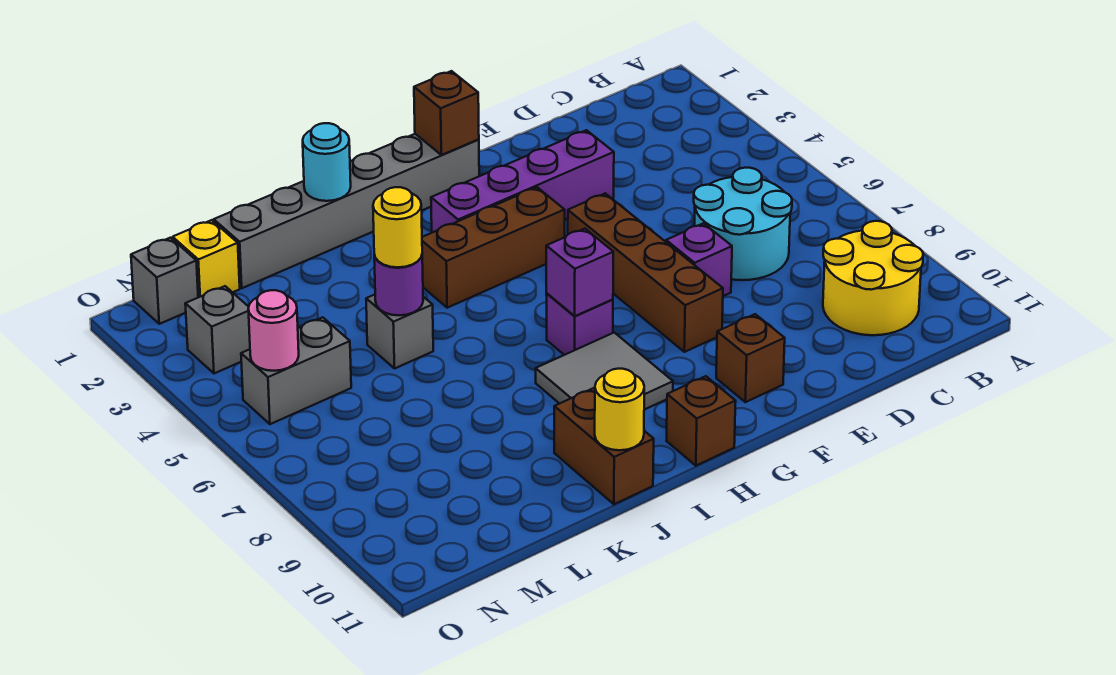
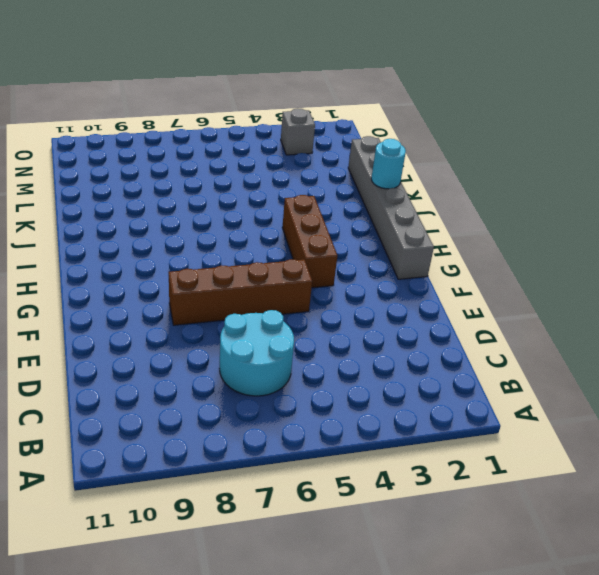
none -> yellow 2x2 round brick [823,221,923,335]
none -> purple 1x4 brick [431,130,614,233]
none -> purple 1x1 brick [666,223,732,296]

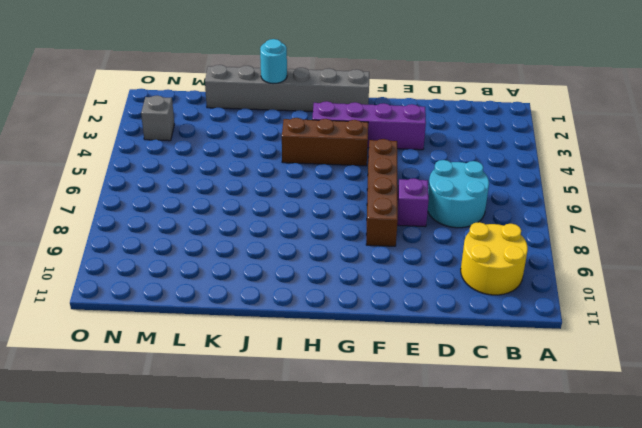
none -> brown 1x1 brick [716,314,785,402]
none -> purple 1x1 brick [546,294,613,355]
none -> grey 2x2 tile [536,333,673,410]

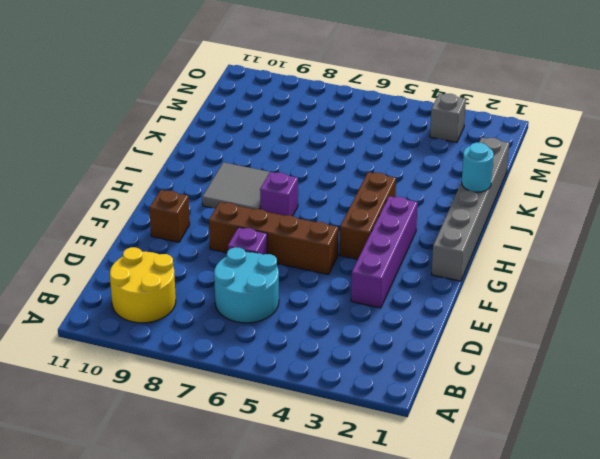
none -> brown 1x1 brick [667,376,736,466]
none -> brown 1x2 brick [554,388,654,504]
none -> grey 1x1 brick [366,295,433,368]

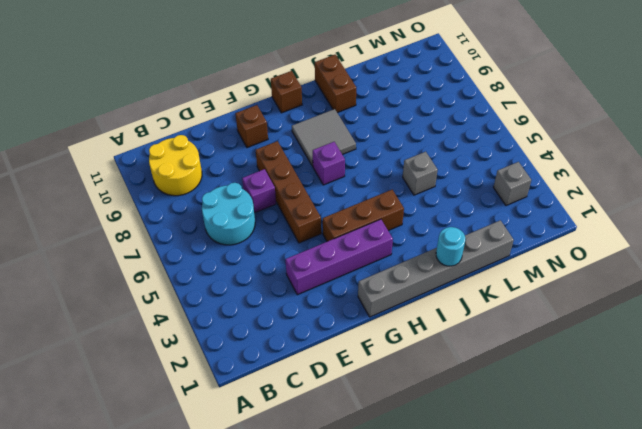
none -> yellow 1x1 brick [173,220,240,297]
none -> grey 1x2 brick [241,317,351,424]
none -> grey 1x1 brick [131,238,198,324]

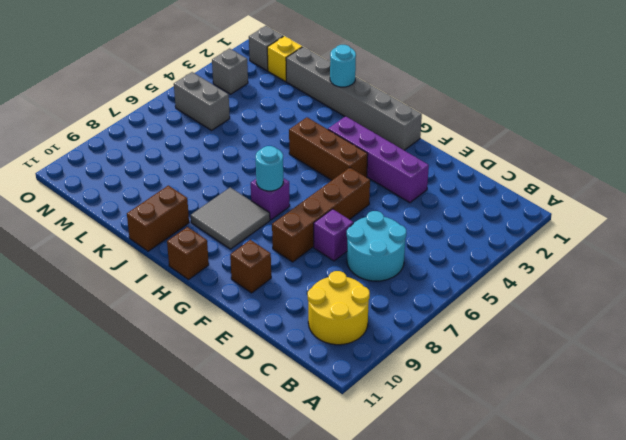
cyan 1x1 round brick [256,146,283,191] -> purple 1x1 brick [546,229,613,316]
none -> grey 1x1 brick [366,295,433,368]
none -> brown 1x1 brick [414,71,479,155]
none -> yellow 1x1 round brick [595,369,644,450]

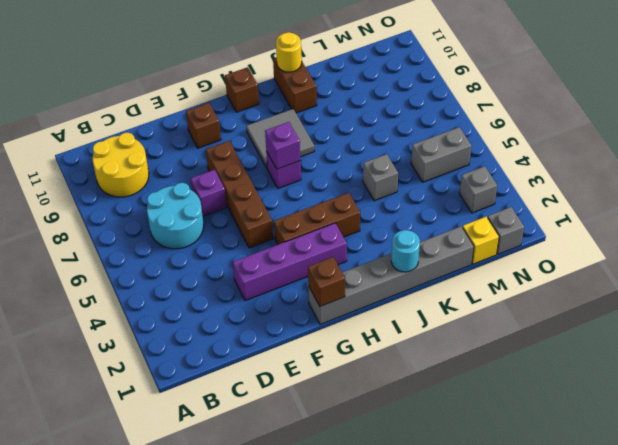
none -> purple 1x1 round brick [374,255,423,315]
none -> pink 1x1 round brick [248,290,299,371]
none -> yellow 1x1 round brick [373,187,422,267]

